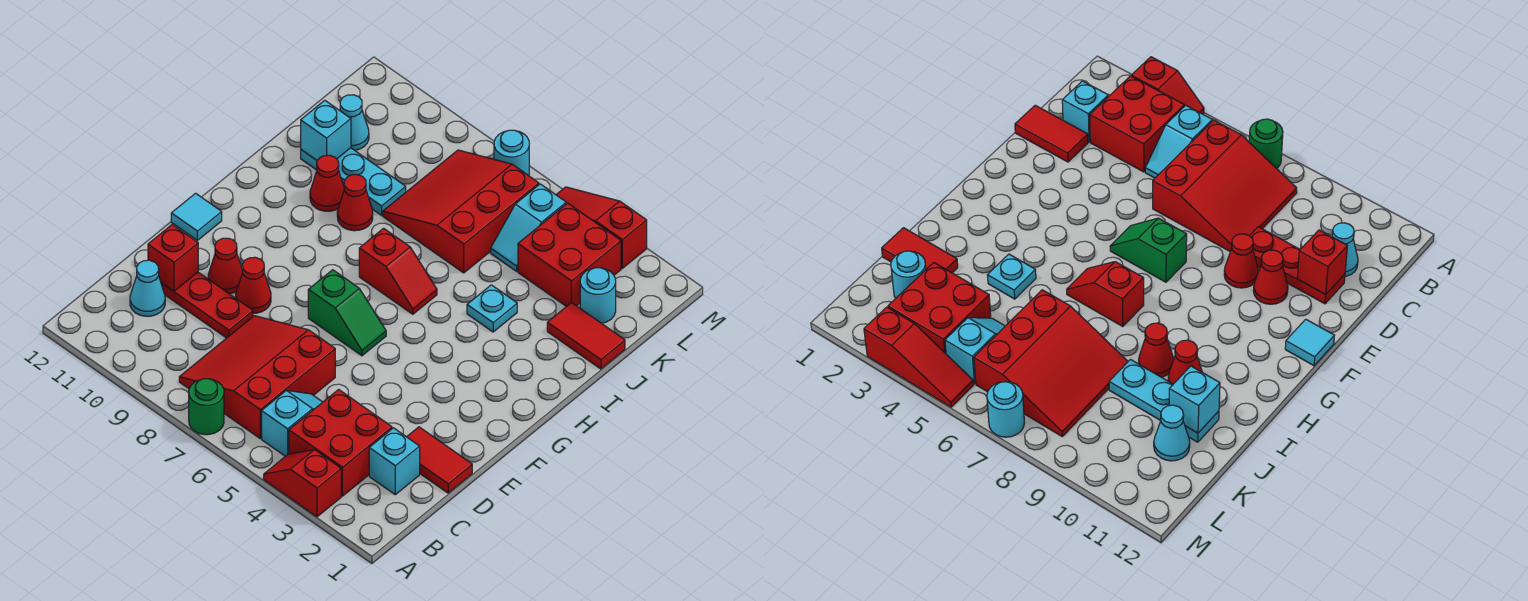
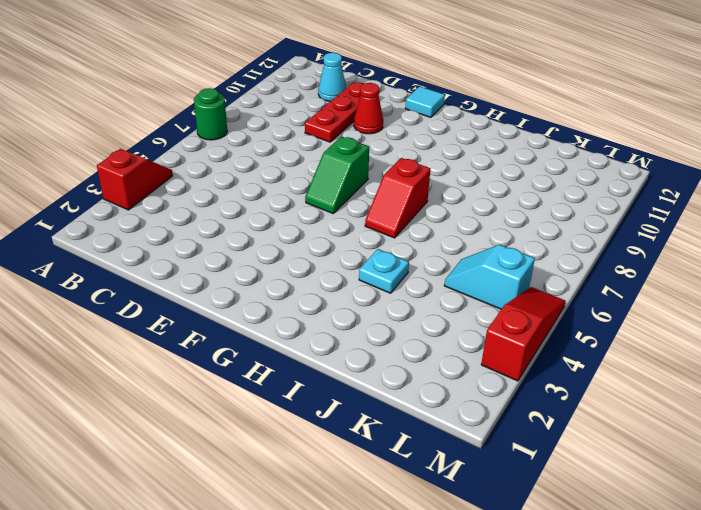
none -> red 2x2 brick [289,390,392,496]
none -> cyan 1x2 slope [262,390,322,456]
none -> red 3x3 slope [179,316,335,438]

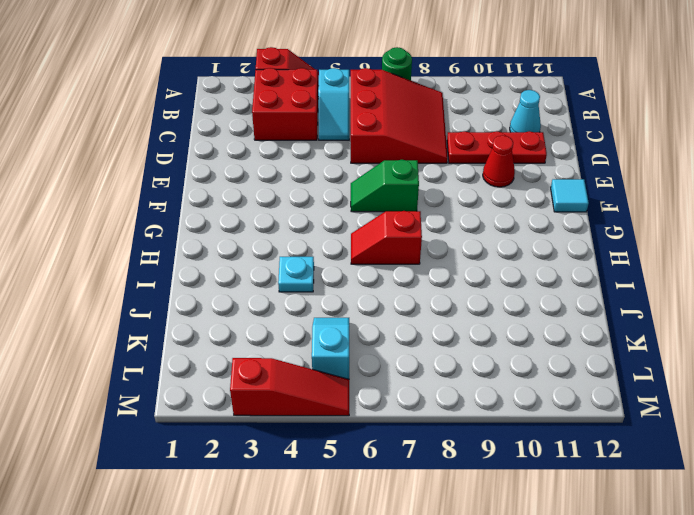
none -> cyan 1x1 brick [369,428,420,495]
none -> red 1x2 tile [407,427,472,493]
none -> red 1x1 cone [236,257,271,313]

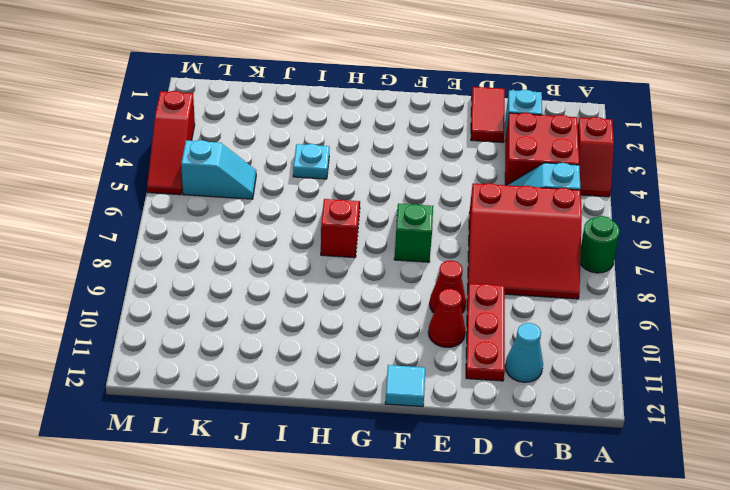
none -> red 1x1 cone [337,175,373,231]
none -> red 1x1 cone [310,155,344,211]
none -> red 1x2 tile [547,303,625,369]

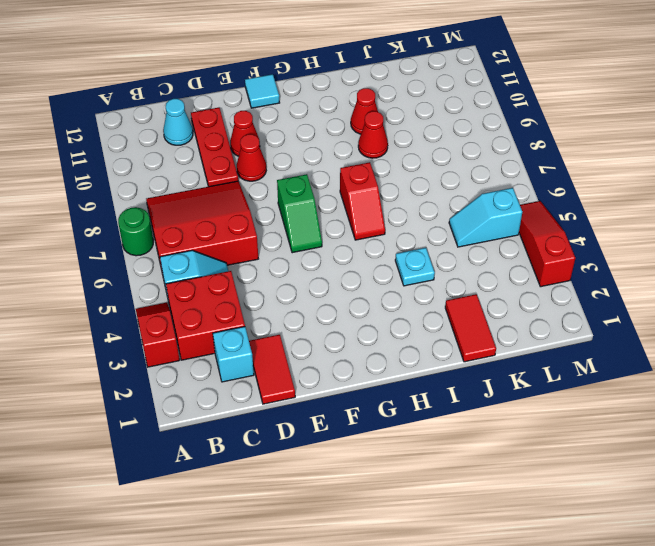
none -> red 3x3 slope [383,150,539,273]
none -> cyan 1x3 plate [301,148,406,215]
none -> cyan 1x1 round brick [580,268,616,323]

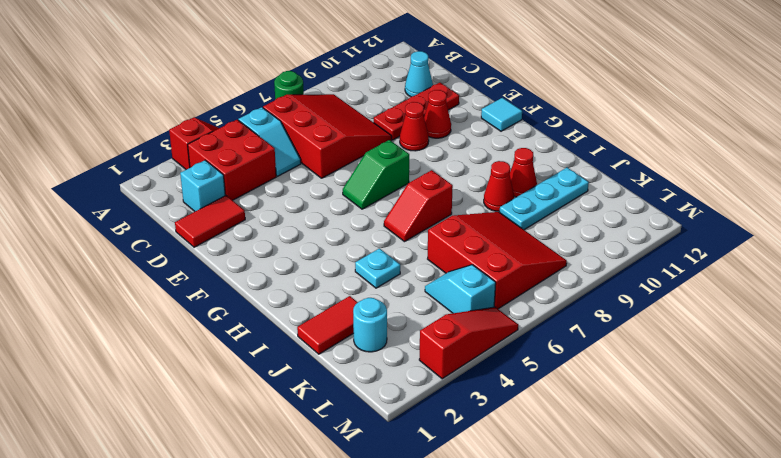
none -> red 2x2 brick [518,203,621,307]
none -> cyan 1x1 cone [340,95,369,150]
none -> cyan 1x1 round brick [494,130,529,176]

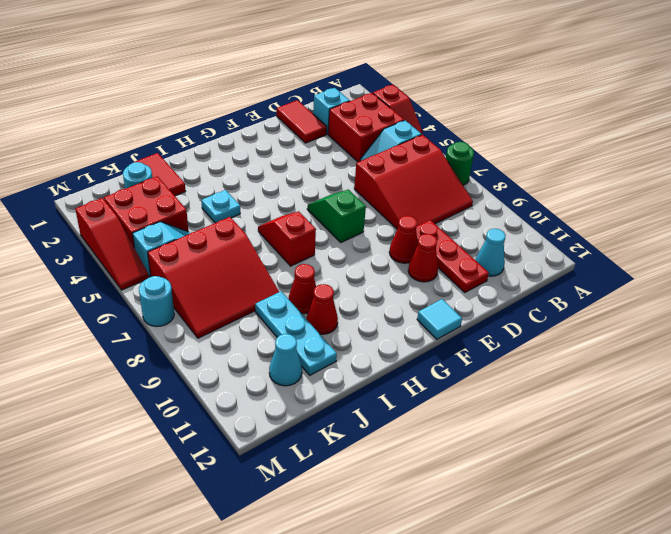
none -> red 1x1 brick [148,225,198,291]
none -> cyan 1x1 brick [301,100,351,161]

